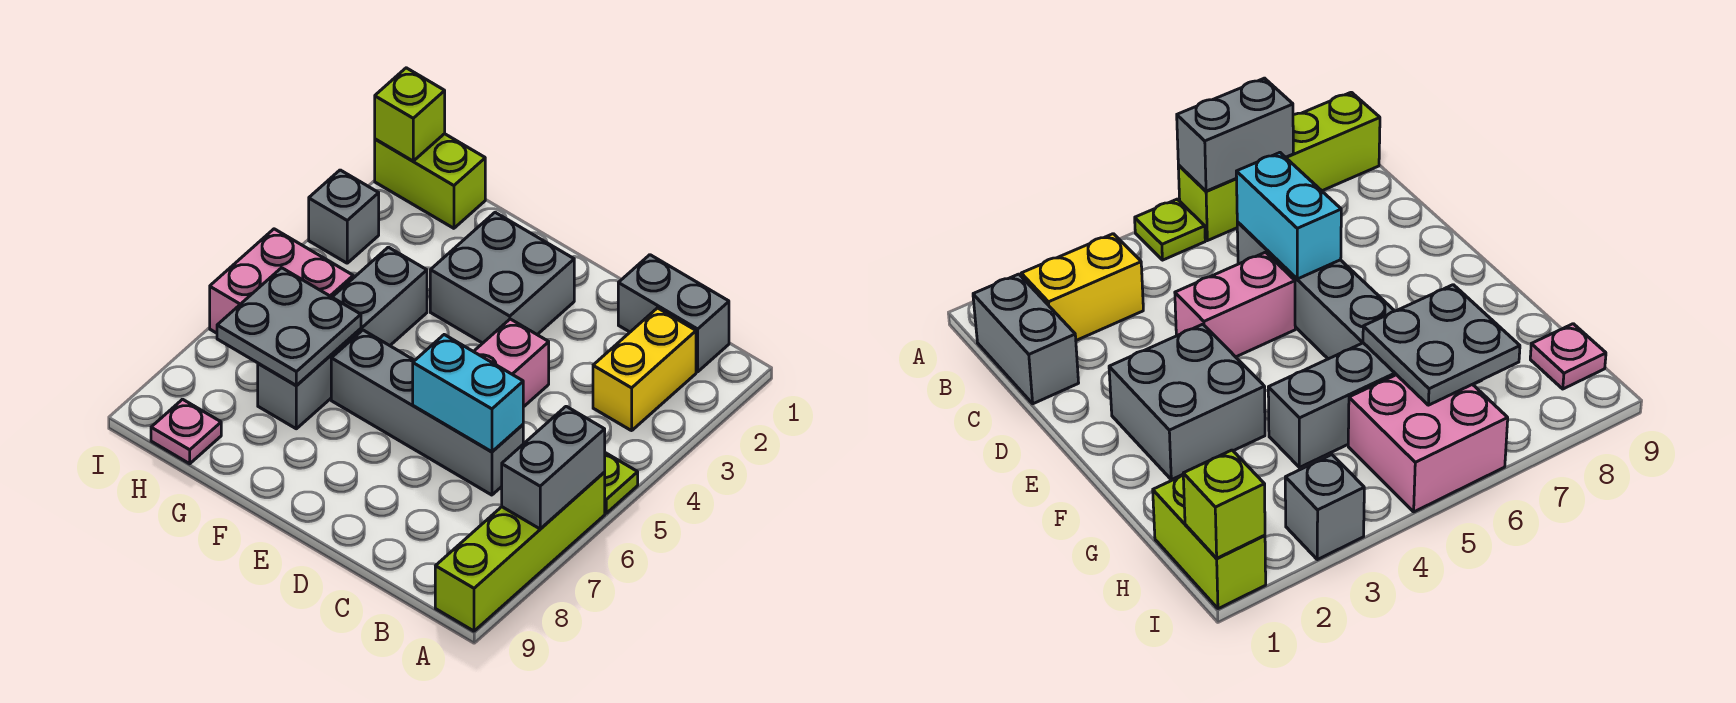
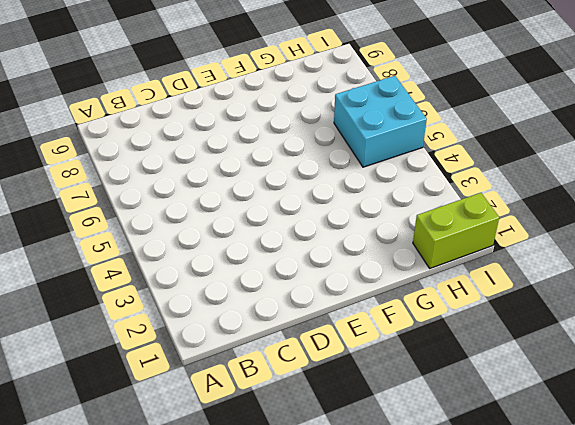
cyan 2x2 brick [334,76,427,167] -> pink 2x2 brick [210,229,353,333]
none -> lime 1x1 plate [605,453,638,513]
none -> lime 1x4 brick [435,472,605,631]
none -> grey 1x2 brick [618,255,729,372]

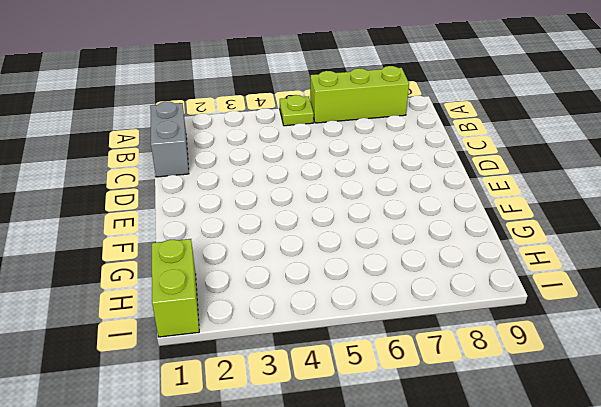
lime 1x3 brick [310,66,409,123] -> lime 1x4 brick [435,472,605,631]
none -> yellow 1x2 brick [593,308,696,431]
none -> grey 1x4 brick [331,330,523,495]
none -> pink 1x2 brick [473,319,549,407]

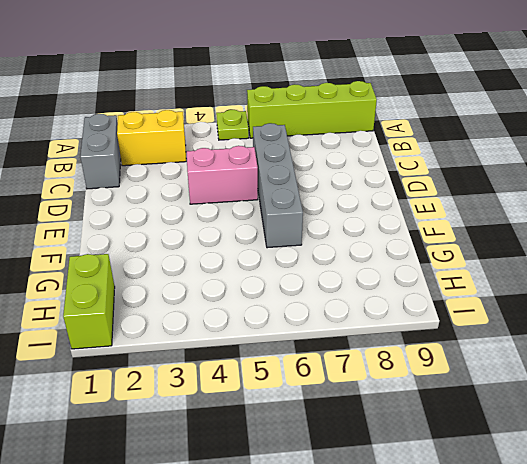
none -> grey 2x2 brick [430,212,574,343]
none -> grey 1x4 brick [258,247,427,429]
none -> pink 2x2 brick [210,229,353,333]

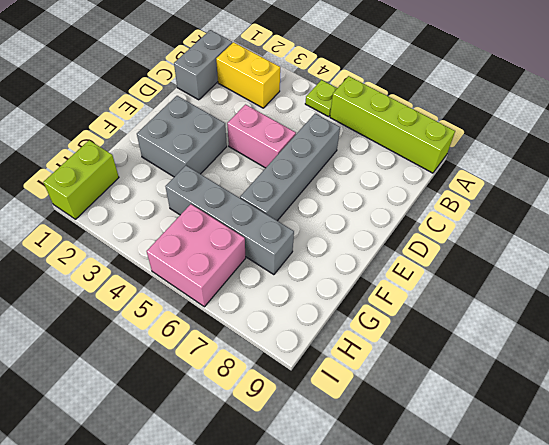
none -> pink 1x1 plate [151,399,221,464]
none -> grey 1x1 brick [309,170,379,263]
none -> grey 1x2 brick [502,406,605,529]

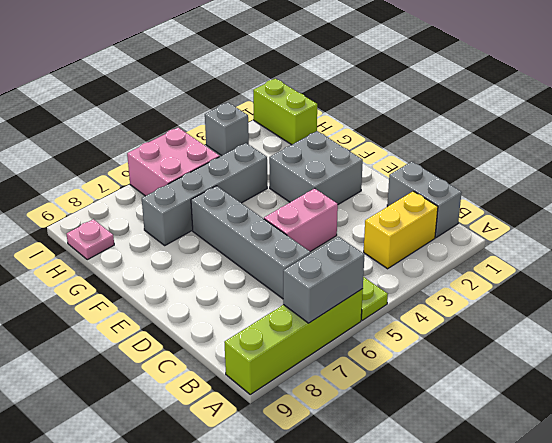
none -> cyan 1x2 brick [413,335,523,452]
none -> grey 2x2 plate [217,268,361,386]
none -> lime 1x1 brick [375,68,445,161]

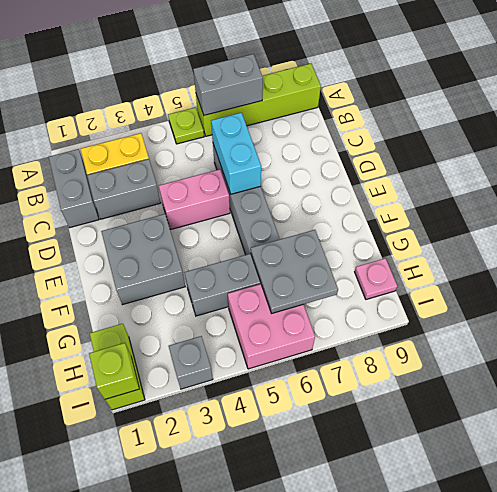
grey 1x2 brick [87,159,161,219] -> none

